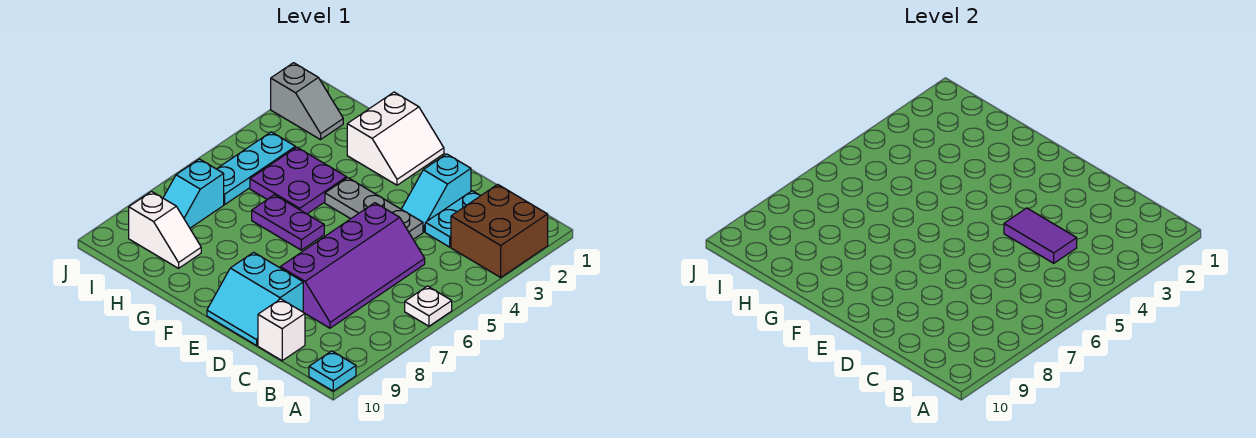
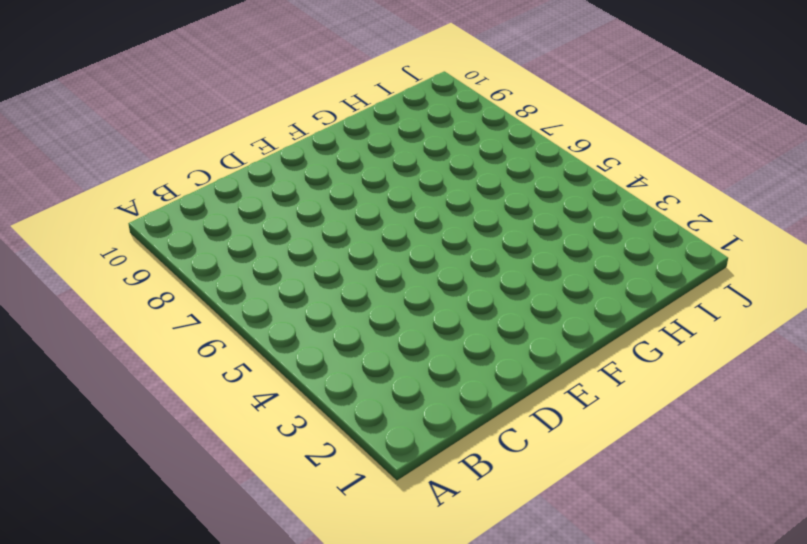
none -> brown 2x2 brick [451,184,548,277]
none -> white 1x1 plate [405,286,452,326]
none -> cyan 1x1 plate [309,351,356,391]

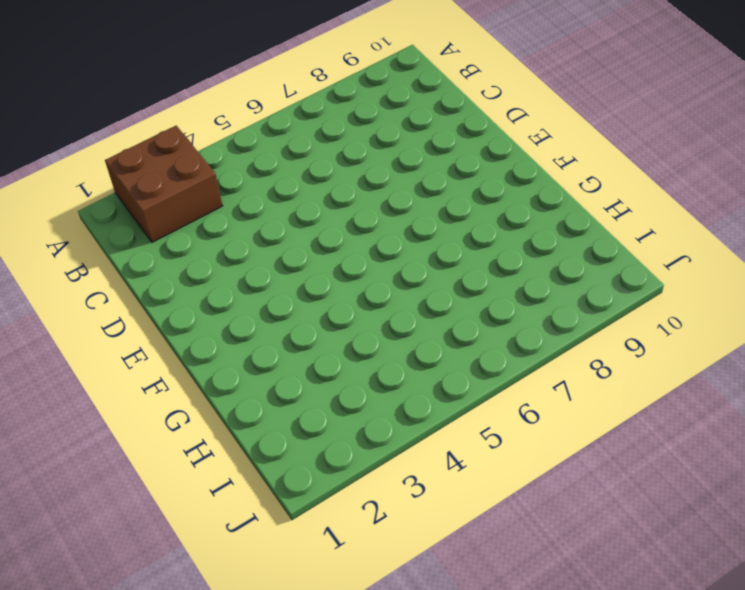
none -> white 1x1 plate [405,286,452,326]
none -> cyan 1x1 plate [309,351,356,391]
none -> cyan 1x2 plate [425,191,481,247]

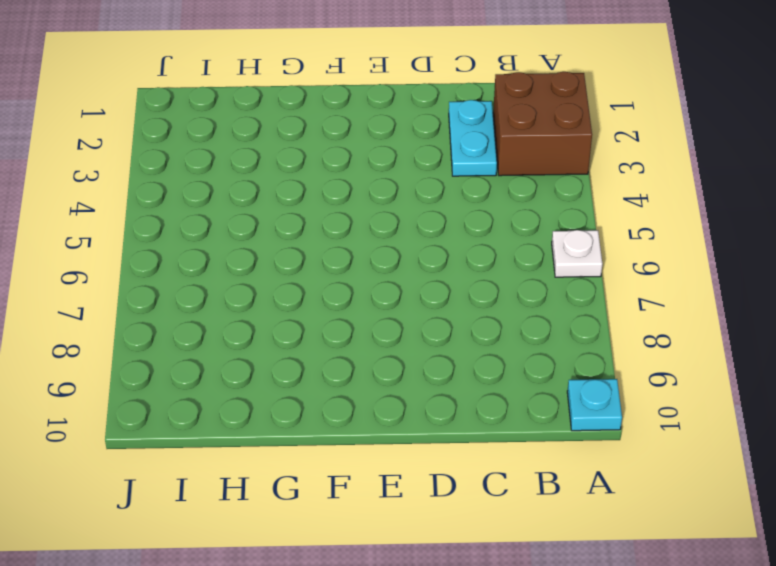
none -> purple 2x4 slope [280,203,425,328]
none -> white 1x1 brick [258,299,305,361]
none -> cyan 1x2 slope [401,154,471,232]

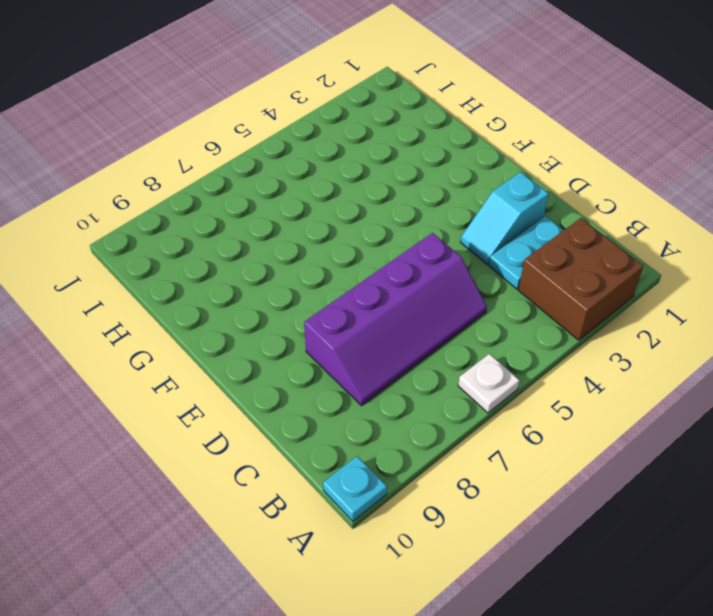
none -> white 1x1 brick [258,299,305,361]
none -> grey 1x3 plate [325,178,423,239]
none -> cyan 2x2 slope [207,252,303,345]

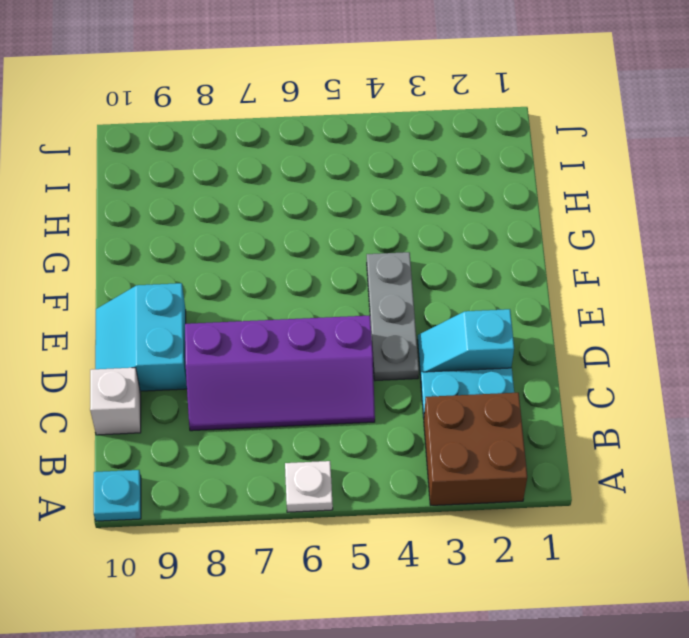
none -> white 2x2 slope [347,92,444,185]
none -> purple 1x2 plate [252,195,324,250]
none -> purple 2x2 plate [250,147,347,214]

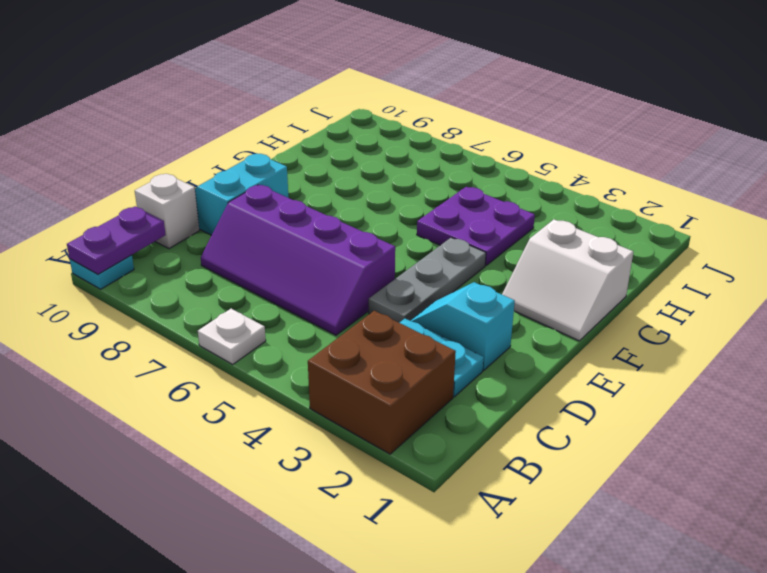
purple 1x2 plate [67,206,166,274] -> purple 1x2 plate moved to [252,195,324,250]
none -> white 1x2 slope [129,192,201,268]
none -> grey 1x2 slope [271,63,343,140]
none -> cyan 1x3 plate [217,132,295,204]

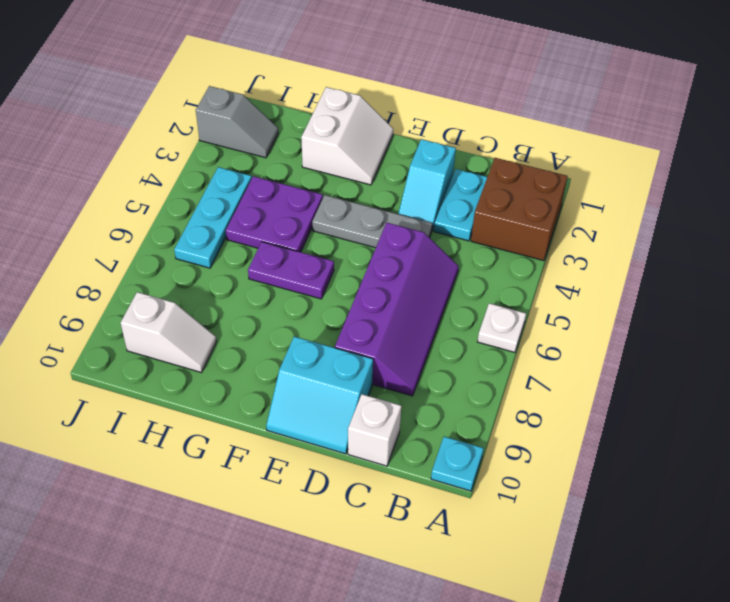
none -> cyan 1x2 slope [163,159,224,228]
none -> purple 1x2 tile [1004,208,1077,263]

